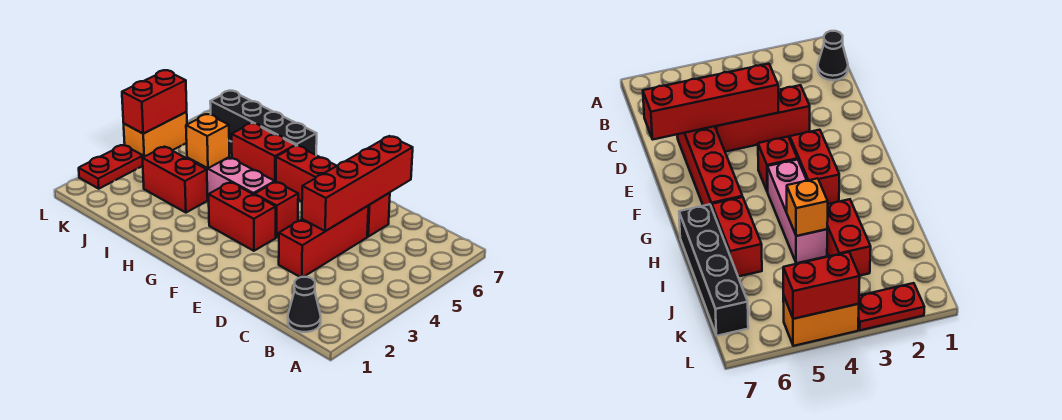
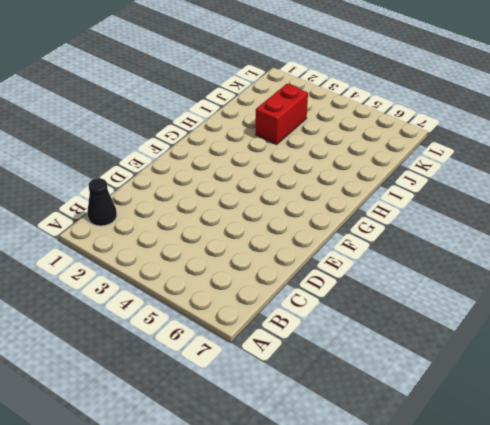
none -> red 1x3 brick [279,206,368,277]
none -> red 1x4 brick [276,145,390,237]
none -> red 1x2 brick [209,182,276,251]

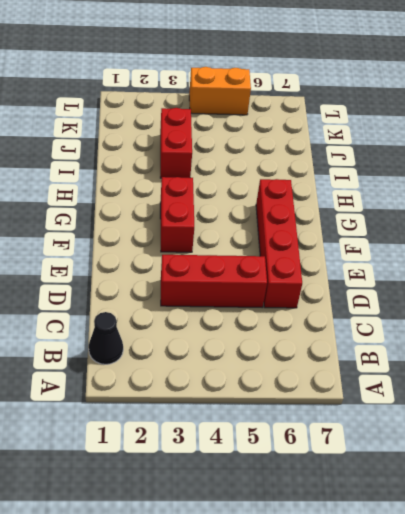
none -> red 1x1 brick [255,182,298,237]
none -> pink 1x3 brick [187,157,275,200]
none -> red 1x2 brick [232,123,296,182]

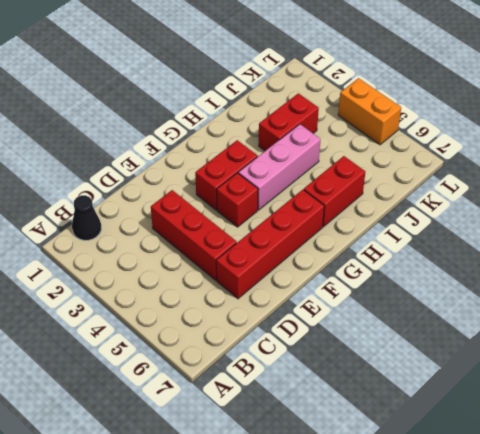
none -> black 1x4 brick [210,91,317,155]
none -> red 1x2 plate [79,145,143,189]
none -> red 1x4 brick [302,136,413,231]

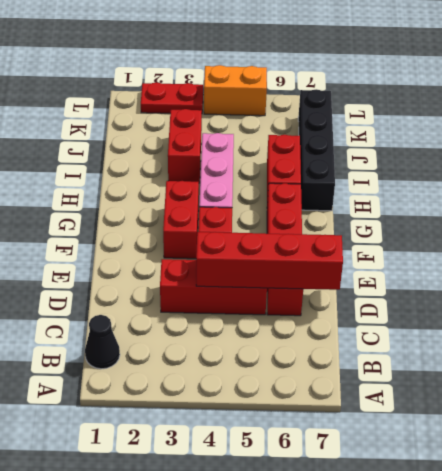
none -> orange 1x1 brick [186,114,229,168]
none -> red 1x2 brick [122,70,187,134]

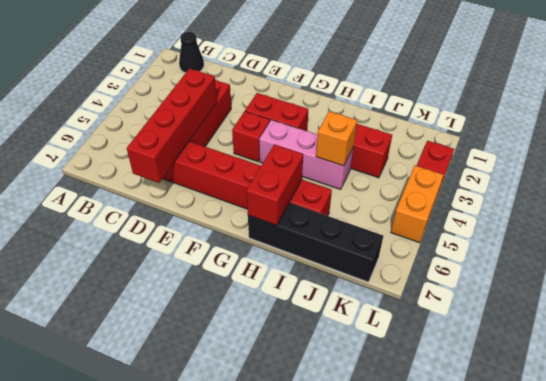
red 1x2 brick [247,144,303,225] -> red 1x2 brick moved to [122,70,187,134]

